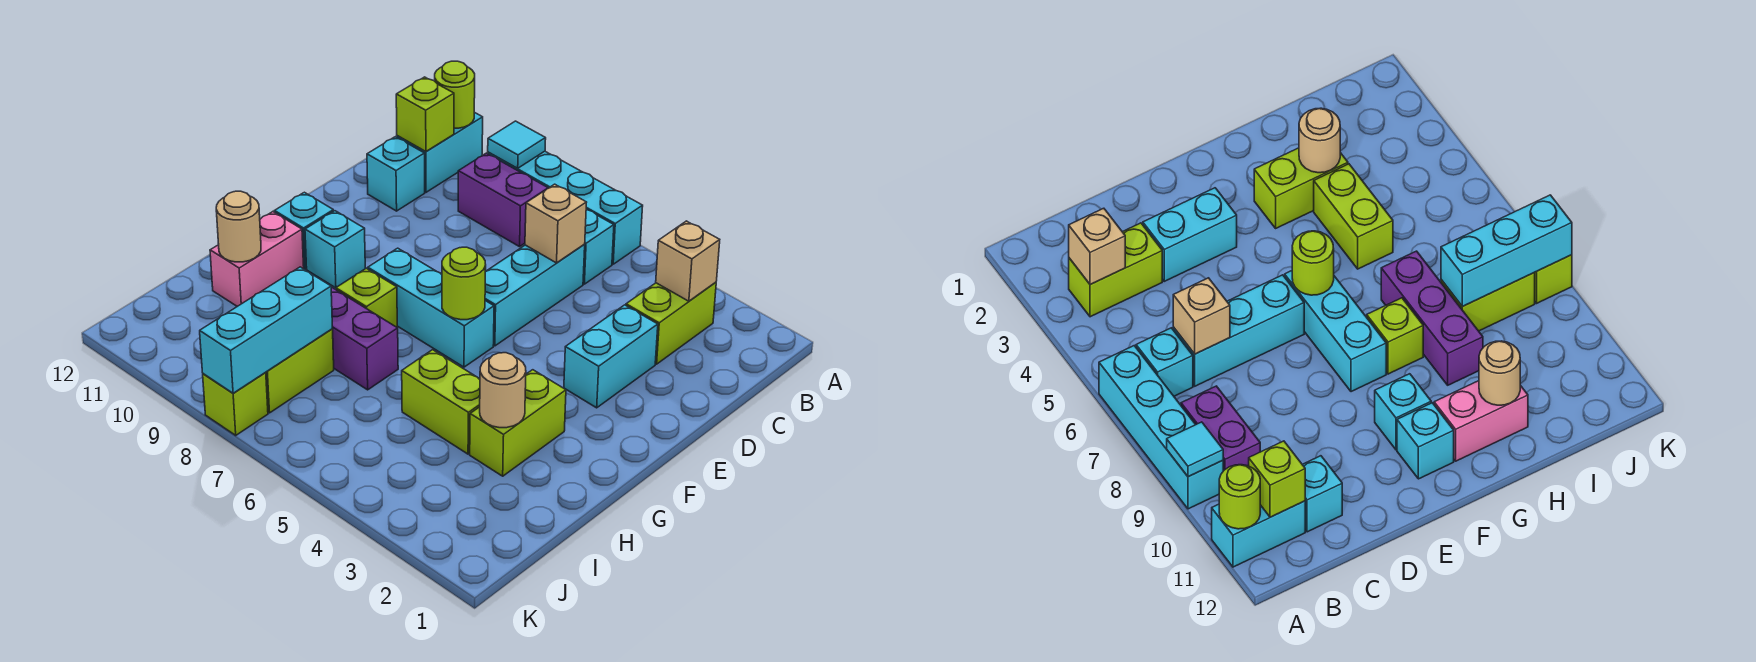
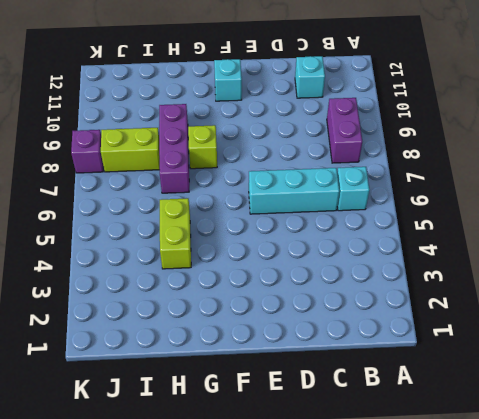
purple 1x1 brick [71,130,104,173] -> lime 1x1 brick [203,373,268,435]
none -> cyan 1x4 brick [488,151,643,264]
none -> cyan 1x2 brick [397,112,483,192]
none -> lime 1x2 brick [626,282,716,364]

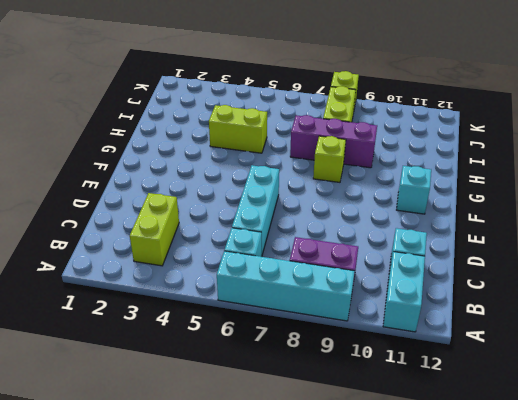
none -> cyan 1x2 brick [564,305,658,408]
none -> cyan 1x3 brick [368,248,494,367]
none -> cyan 1x1 brick [305,211,365,288]

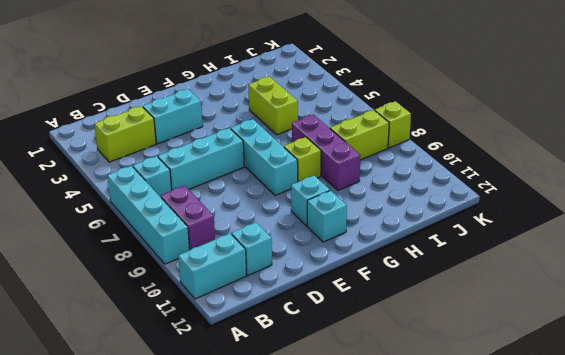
none -> lime 1x2 brick [470,370,566,476]
none -> pink 1x2 brick [210,212,304,306]
none -> cyan 1x1 tile [488,121,546,168]

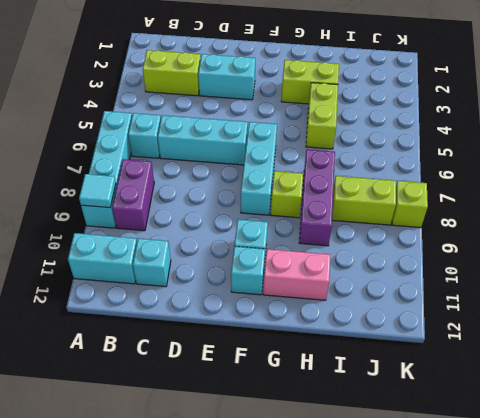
none -> lime 1x1 round brick [435,61,475,128]
none -> tan 1x1 brick [656,221,720,301]
none -> lime 1x1 brick [396,77,454,152]

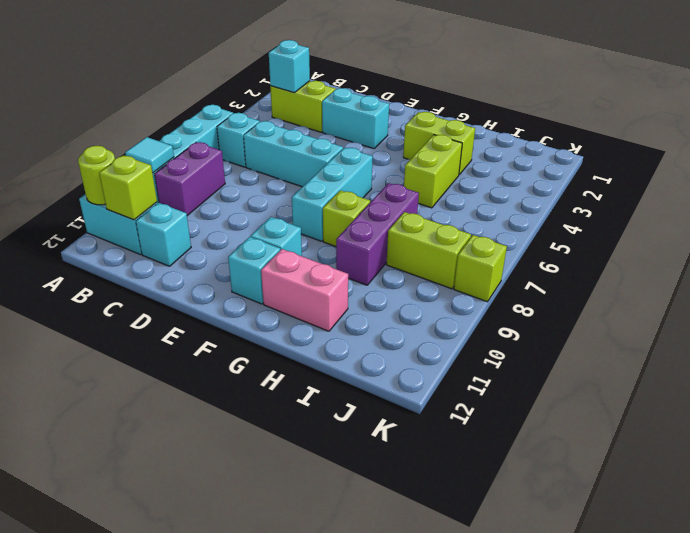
cyan 1x1 brick [269,40,310,93] -> tan 1x1 brick [656,221,720,301]
none -> tan 1x1 brick [525,184,587,263]
none -> lime 1x1 round brick [442,247,486,320]
none -> tan 1x1 round brick [480,353,526,428]

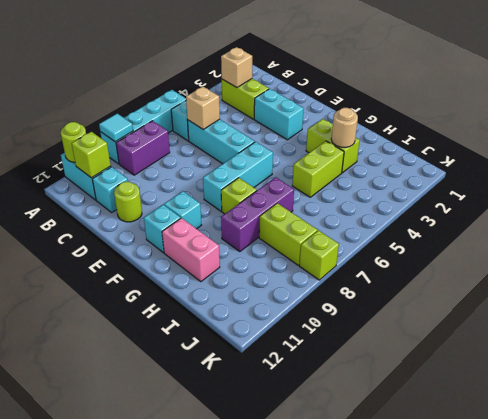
lime 1x1 round brick [114,182,142,222] -> lime 1x1 round brick moved to [442,247,486,320]
none -> tan 1x1 round brick [216,191,261,262]
none -> cyan 1x3 brick [200,267,333,393]

